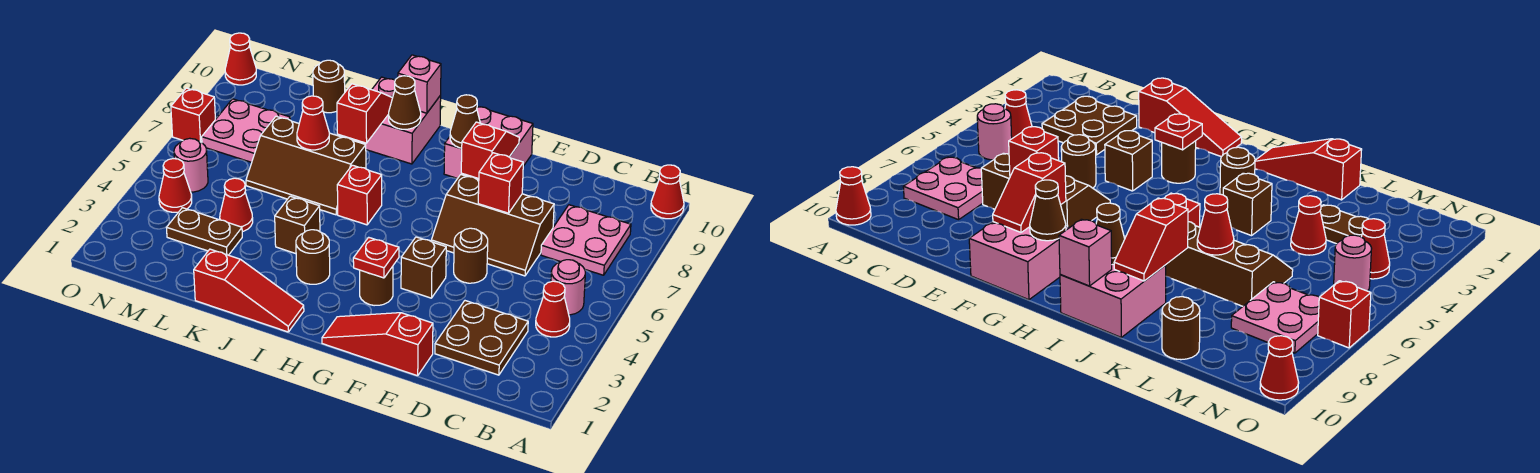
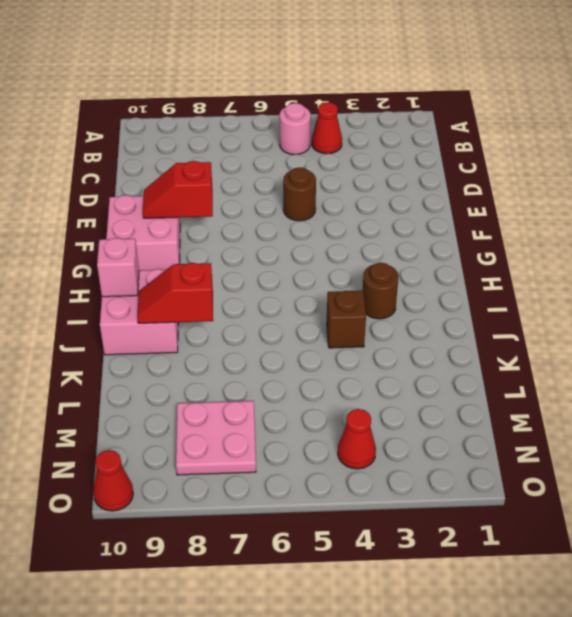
none -> red 1x1 cone [651,165,684,219]
none -> pink 2x2 plate [541,205,631,275]
none -> brown 2x2 plate [435,301,528,375]
none -> brown 2x3 slope [431,175,554,276]

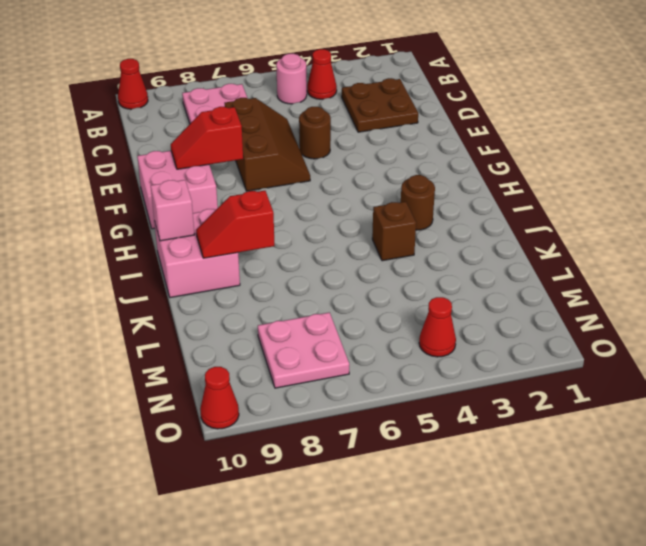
none -> red 1x3 slope [322,313,433,376]
none -> brown 1x1 brick [401,237,446,298]
none -> brown 1x1 round brick [360,266,393,306]
none -> red 1x3 slope [194,249,304,332]

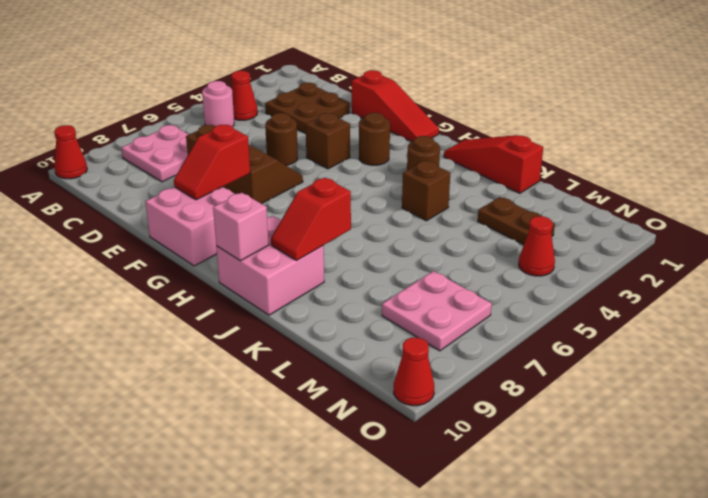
none -> red 1x1 brick [337,165,382,225]
none -> brown 2x3 slope [246,116,366,215]
none -> red 1x1 cone [220,178,253,232]
none -> brown 1x1 round brick [313,60,345,113]

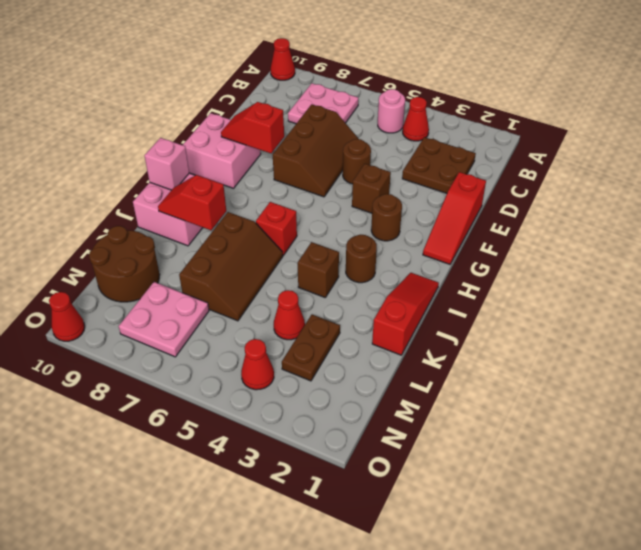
brown 2x2 round brick [89,226,160,302] -> brown 1x1 round brick [313,60,345,113]
none -> pink 1x1 round brick [174,138,208,192]
none -> red 1x1 brick [171,88,215,143]
none -> red 1x1 brick [478,153,523,213]
none -> red 1x1 plate [353,237,399,278]

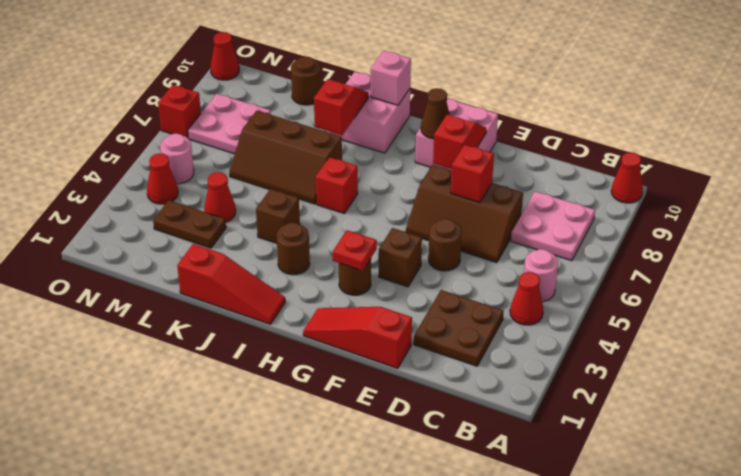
none -> brown 1x1 cone [389,76,421,129]
none -> red 1x1 cone [297,96,329,150]

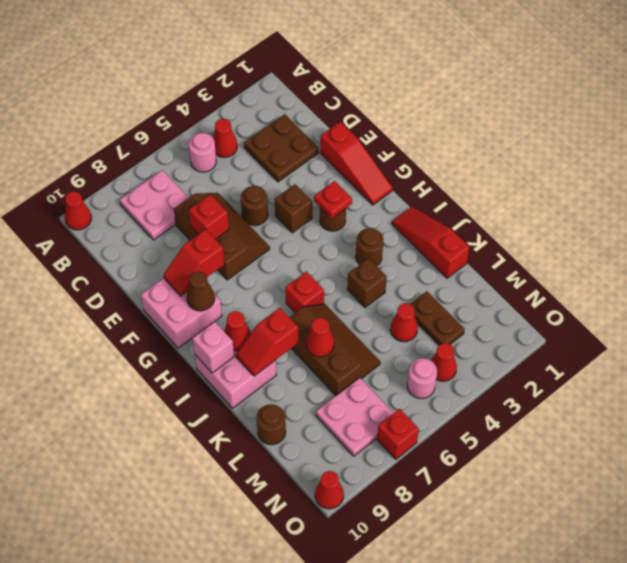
red 1x1 cone [224,311,251,351] -> brown 1x1 cone [389,76,421,129]

